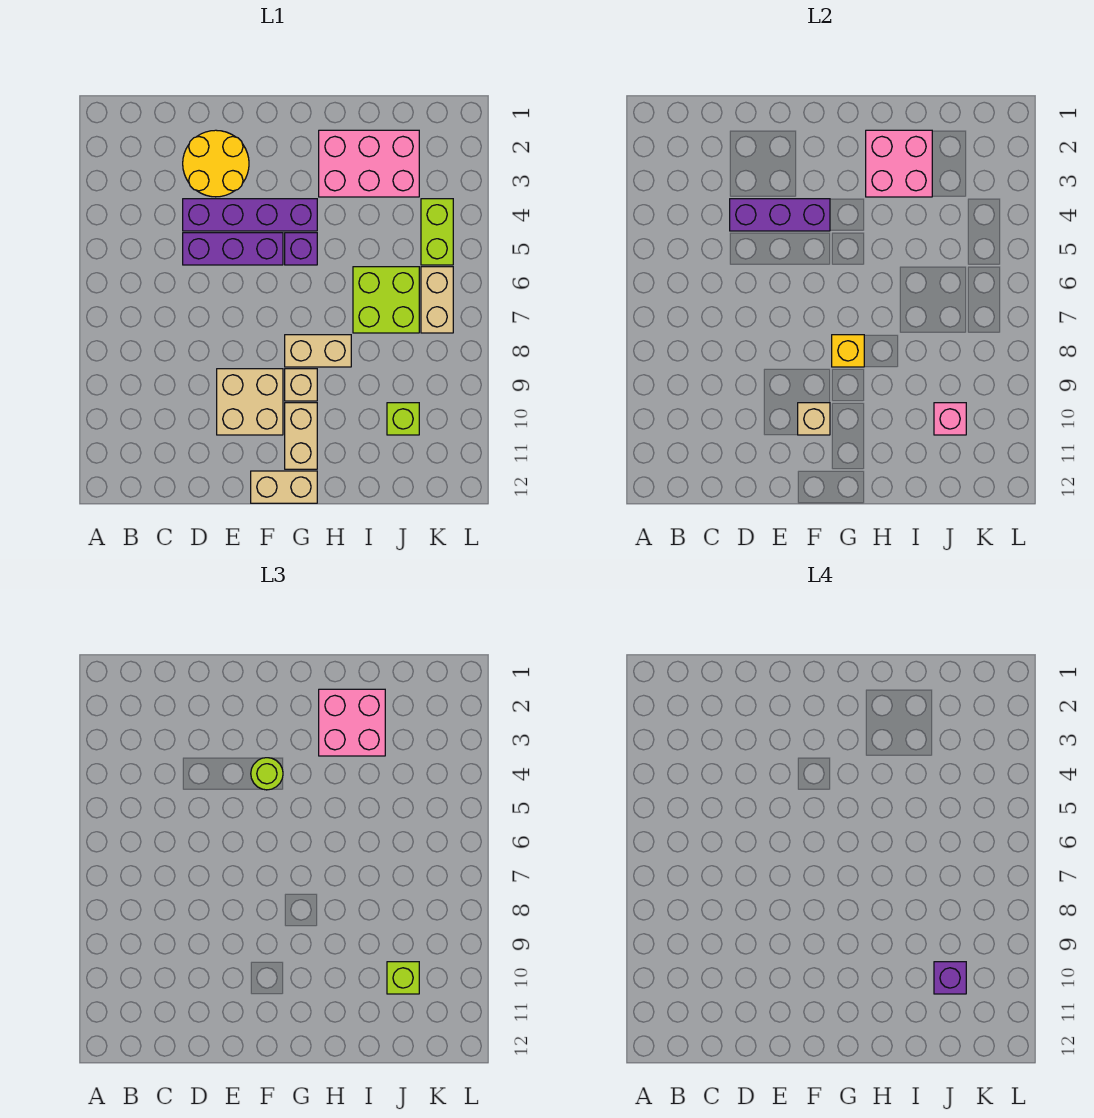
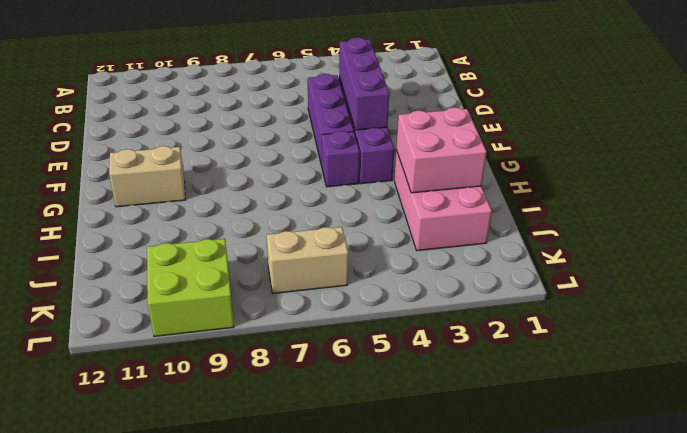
lime 2x2 brick [147,239,234,336] -> lime 2x2 brick moved to [353,267,419,333]
none -> yellow 2x2 round brick [183,130,249,197]
none -> tan 2x2 brick [217,369,283,435]
none -> tan 1x2 brick [251,471,317,503]

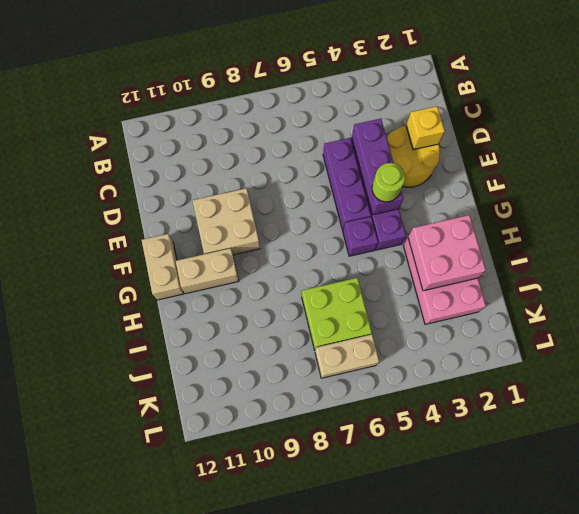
yellow 1x1 brick [406,106,445,150] -> yellow 1x1 brick moved to [832,335,864,367]
none -> tan 1x2 brick [285,335,351,367]
none -> tan 1x1 brick [285,369,317,401]
none -> lime 1x1 brick [387,403,419,435]

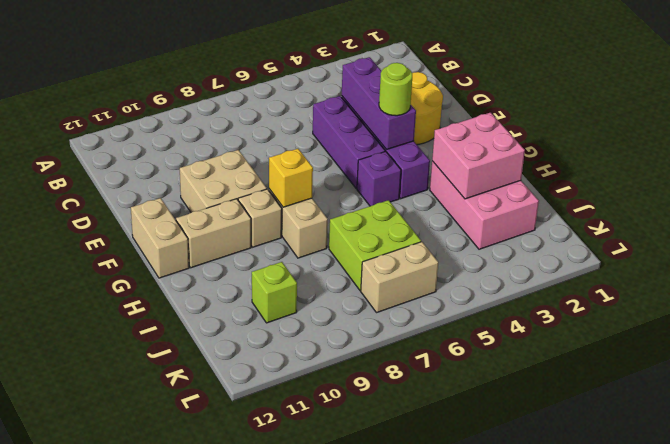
none -> lime 1x2 brick [421,199,453,265]
none -> tan 1x1 brick [798,403,830,435]
none -> pink 1x1 brick [934,403,966,435]

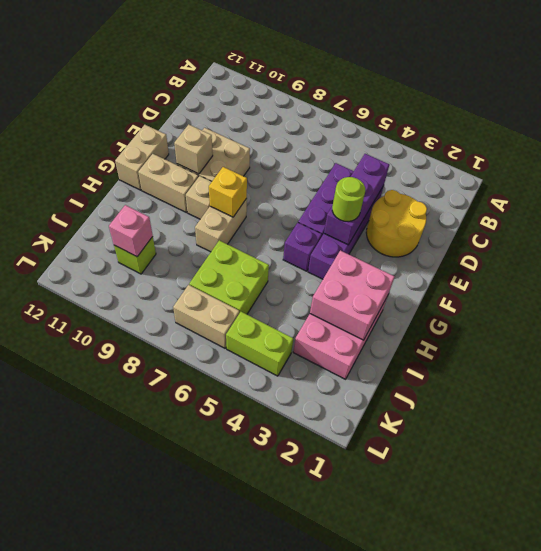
none -> pink 2x2 brick [319,689,385,756]
none -> lime 1x1 brick [387,962,419,994]
none -> purple 1x1 brick [934,962,966,994]

